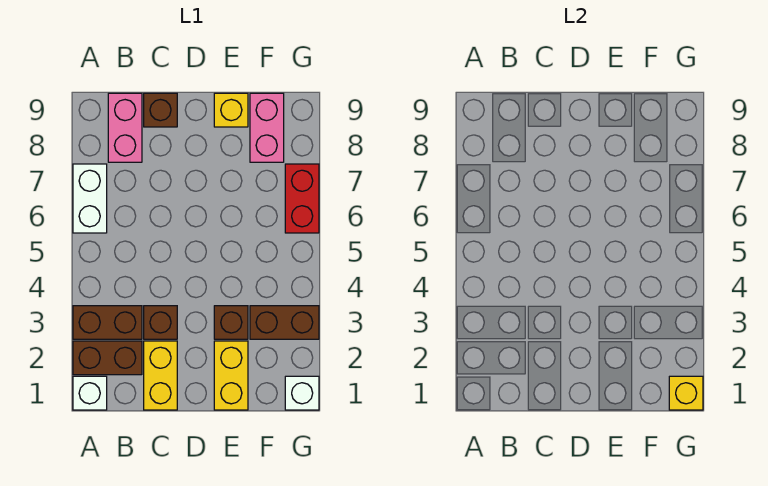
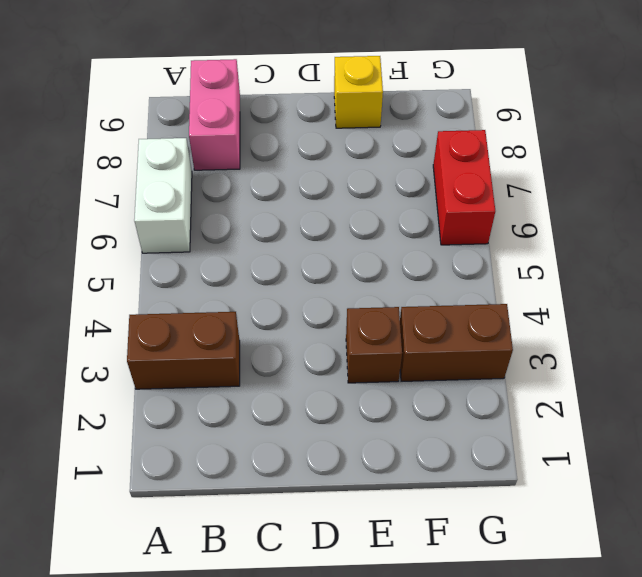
none -> white 1x1 brick [73,376,107,410]
none -> brown 1x2 brick [73,341,142,375]
none -> yellow 1x2 brick [144,341,177,410]

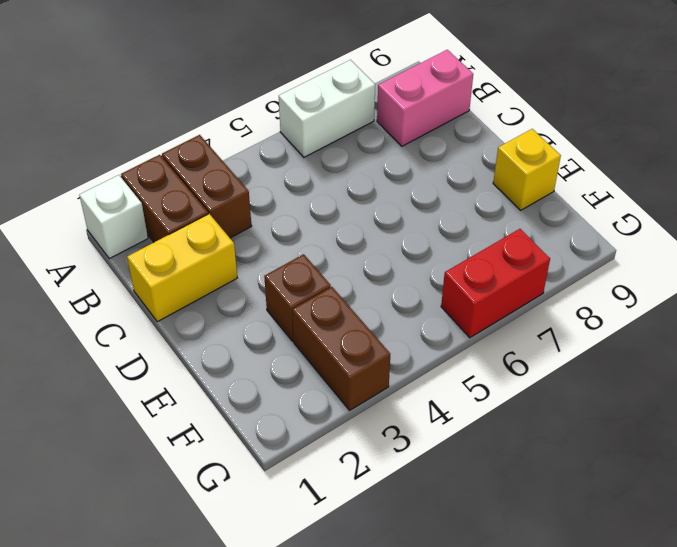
none -> brown 1x1 brick [144,306,177,339]
none -> brown 1x1 brick [144,93,177,127]
none -> yellow 1x2 brick [214,341,248,410]

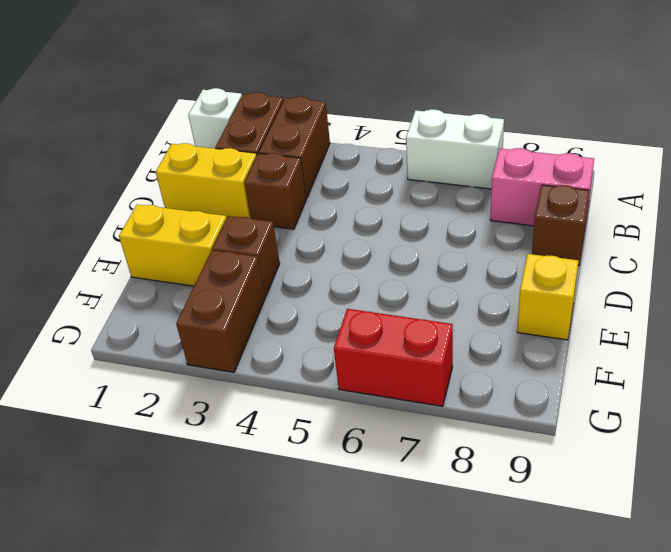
none -> pink 1x2 brick [250,93,284,162]
none -> white 1x1 brick [285,376,319,410]
none -> yellow 1x1 brick [669,376,703,410]

